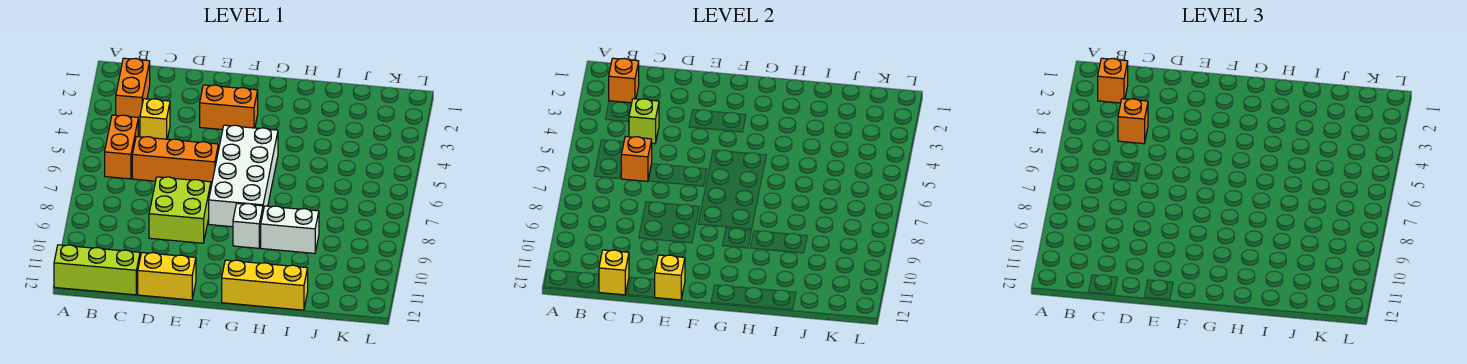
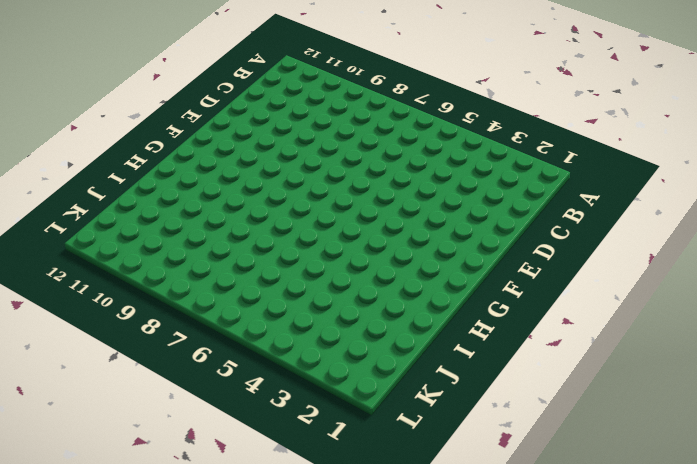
none -> lime 1x3 brick [54,245,140,295]
none -> orange 1x2 brick [116,58,150,122]
none -> orange 1x2 brick [105,115,138,179]

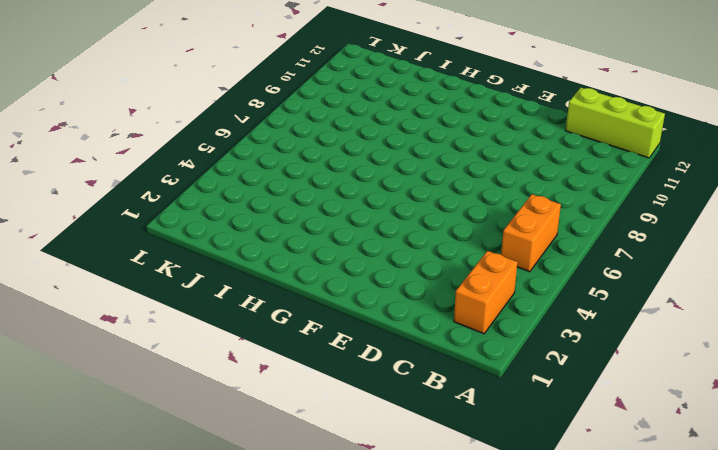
none -> yellow 1x1 brick [140,99,170,139]
none -> orange 1x3 brick [132,137,218,186]
none -> lime 2x2 brick [149,177,211,243]

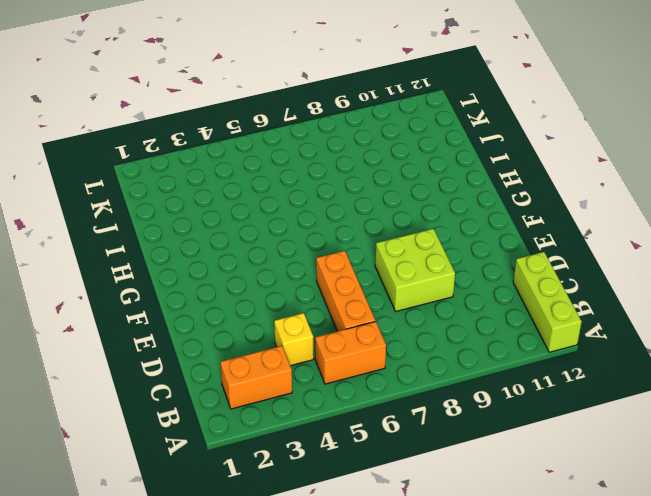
none -> yellow 1x2 brick [138,253,196,300]
none -> orange 1x2 brick [200,85,258,130]
none -> white 2x4 brick [209,125,278,227]

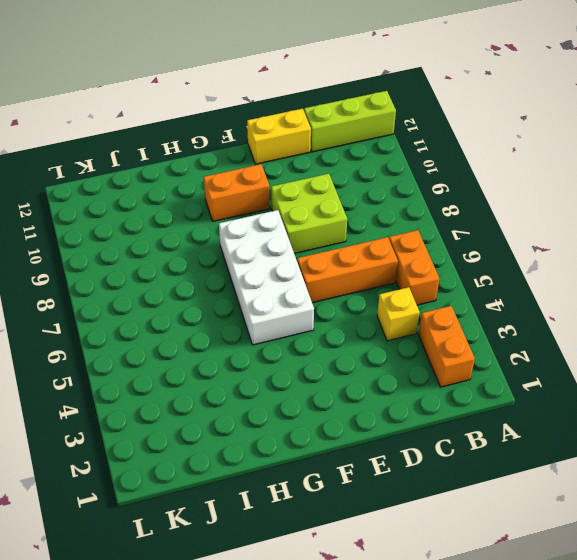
orange 1x2 brick [204,164,270,221] -> orange 1x2 brick moved to [200,85,258,130]
none -> white 1x1 brick [233,203,263,248]
none -> yellow 1x3 brick [222,260,308,310]
none -> white 1x2 brick [261,206,319,253]

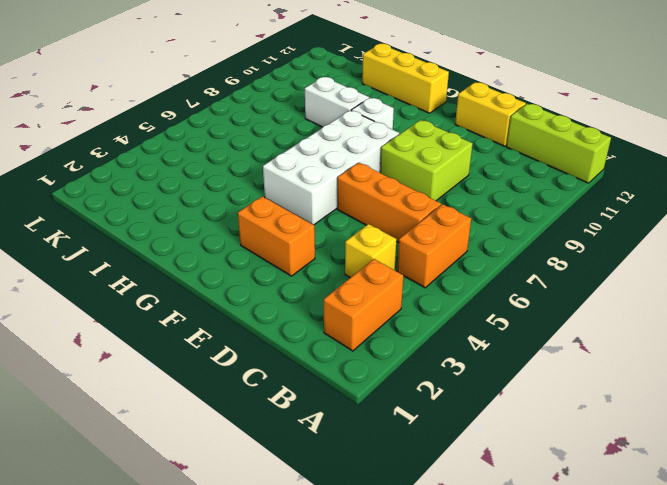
none -> orange 1x1 brick [609,58,639,103]
none -> lime 1x1 brick [629,99,659,144]
none -> orange 1x1 brick [621,137,652,181]

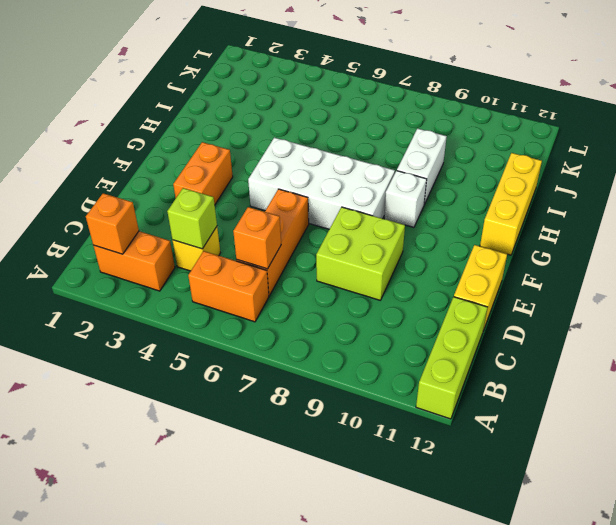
none -> yellow 1x1 brick [599,250,629,295]
none -> yellow 1x1 brick [655,255,685,300]
none -> orange 1x1 brick [1098,58,1128,103]

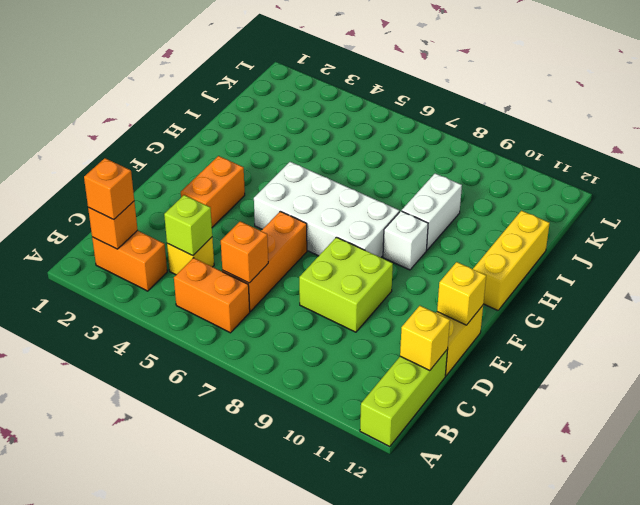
none -> orange 1x1 brick [1118,99,1148,144]

